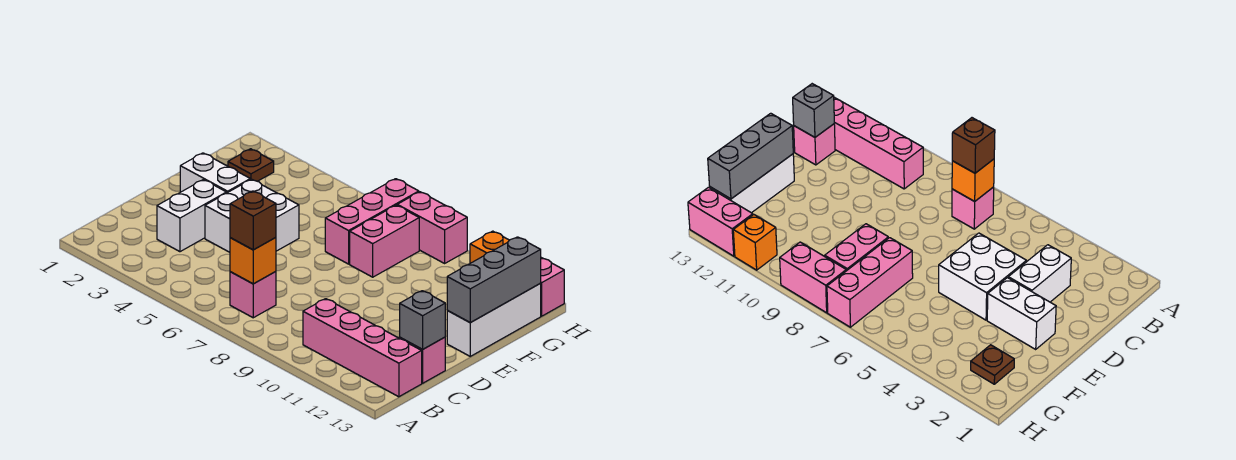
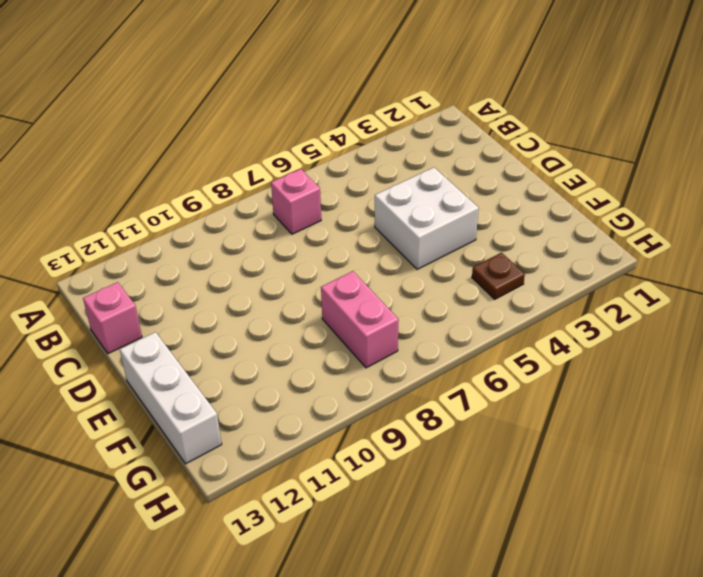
brown 1x1 plate [472,253,525,299] -> brown 1x1 plate moved to [228,149,274,181]
none -> pink 1x4 brick [303,299,422,397]
none -> white 1x2 brick [157,180,227,252]
none -> white 1x2 brick [180,153,250,193]

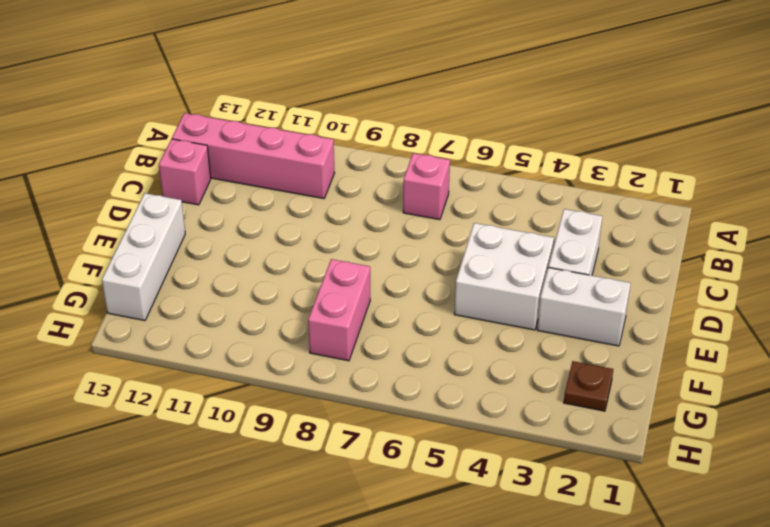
none -> pink 1x3 brick [325,179,419,264]
none -> pink 1x2 brick [397,192,467,263]
none -> orange 1x1 brick [470,231,509,263]

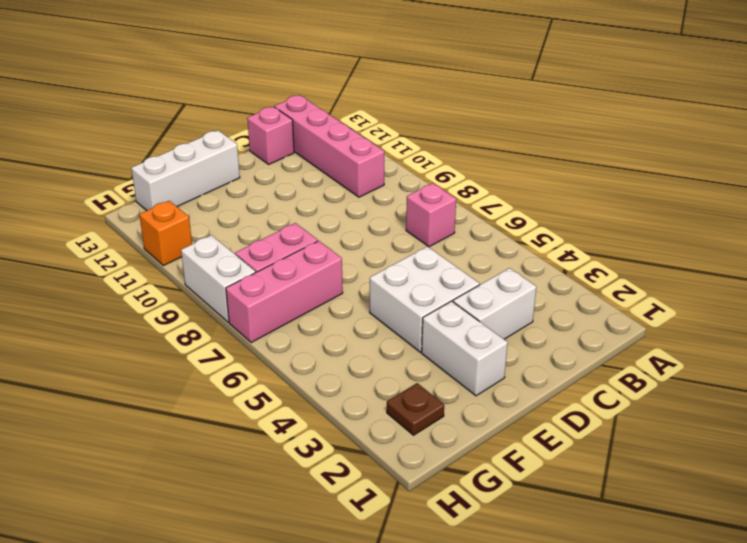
white 1x2 brick [181,235,256,322] -> pink 1x2 brick [397,192,467,263]
none -> pink 1x2 brick [540,258,564,316]
none -> orange 1x1 brick [230,238,276,284]
none -> grey 1x1 brick [400,291,445,349]

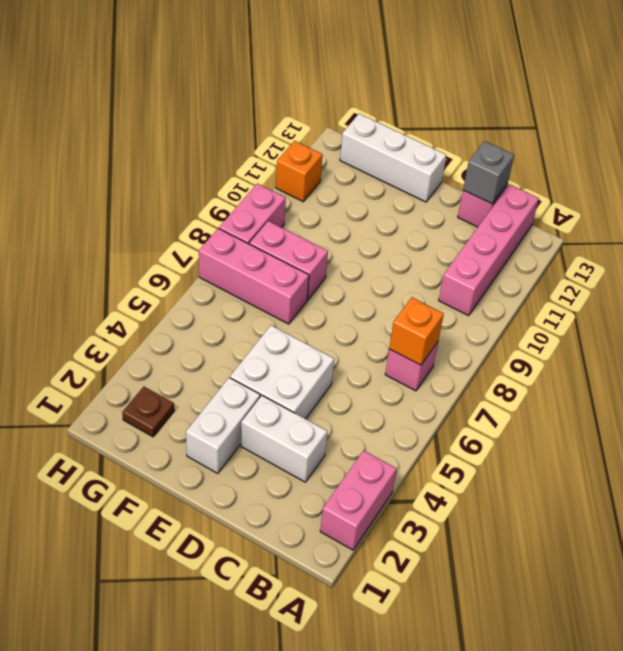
pink 1x2 brick [320,450,397,550] -> pink 1x2 brick moved to [540,258,564,316]
none -> grey 1x3 brick [447,237,541,323]
none -> brown 1x1 brick [230,191,276,250]

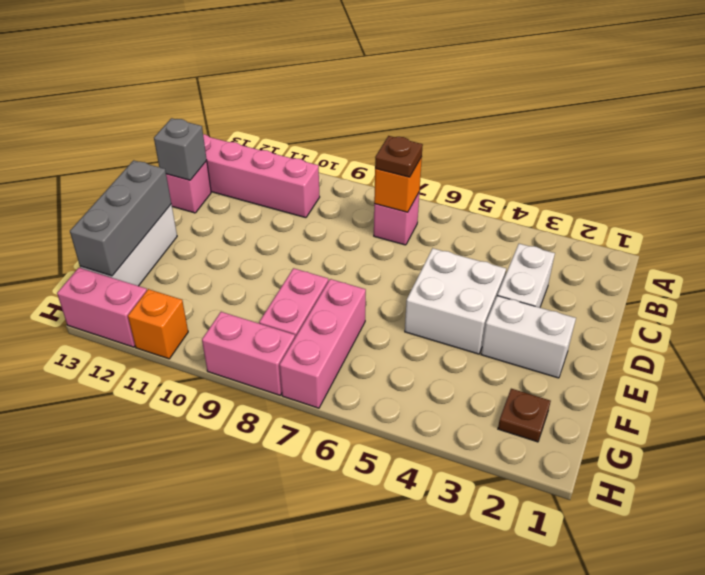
brown 1x1 plate [375,136,423,177] -> brown 1x1 brick [230,191,276,250]

